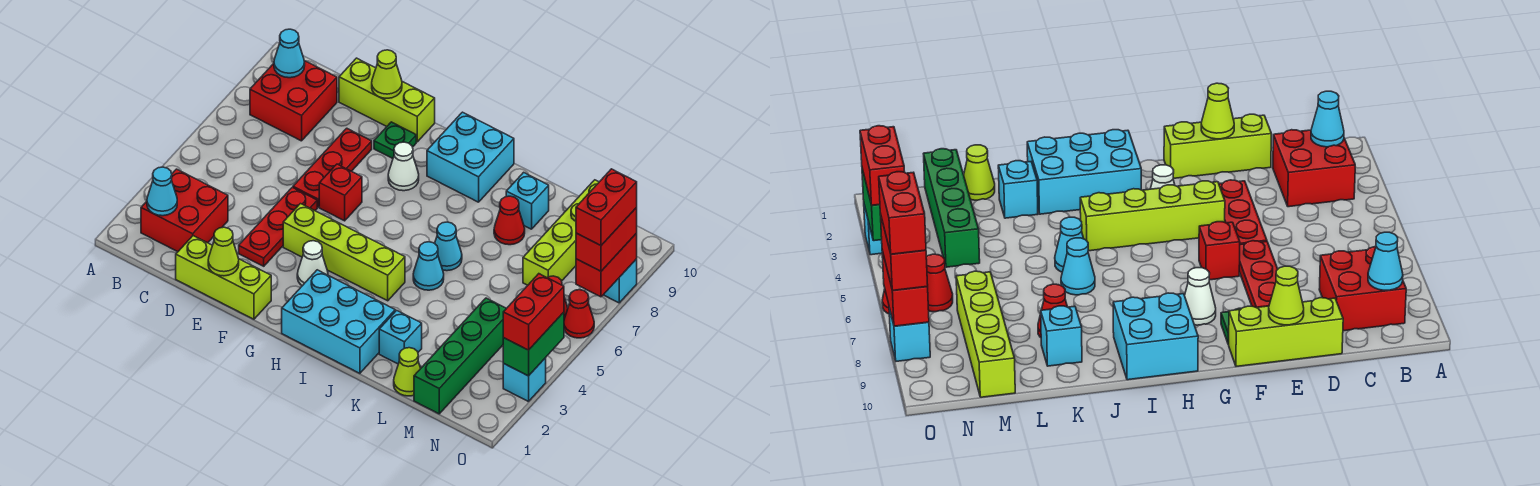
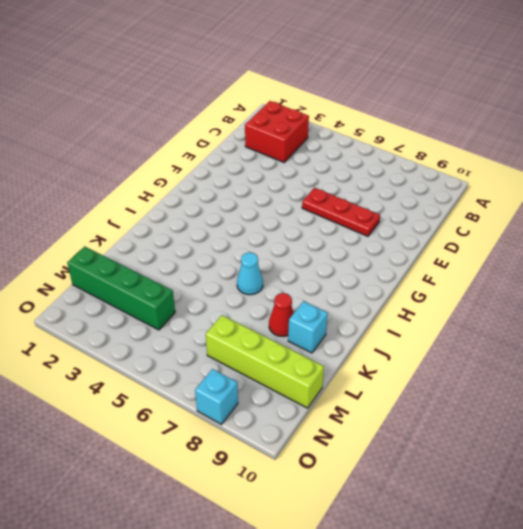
none -> red 2x2 brick [250,61,337,141]
none -> lime 1x3 brick [176,236,271,319]
none -> lime 1x3 brick [339,58,435,142]
none -> red 1x3 plate [239,187,317,266]

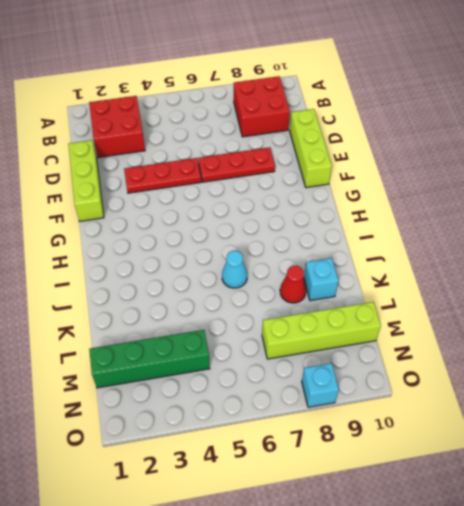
none -> lime 1x4 brick [283,204,405,301]
none -> red 1x1 brick [319,164,362,221]
none -> green 1x1 plate [374,122,416,159]
none -> white 1x1 cone [297,241,328,286]

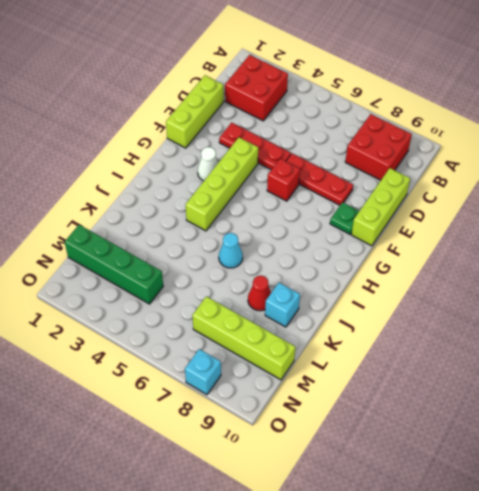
none -> white 1x1 cone [388,142,419,191]
none -> cyan 2x3 brick [282,270,395,373]
none -> cyan 2x2 brick [427,112,514,202]
none -> cyan 1x1 cone [413,242,444,290]

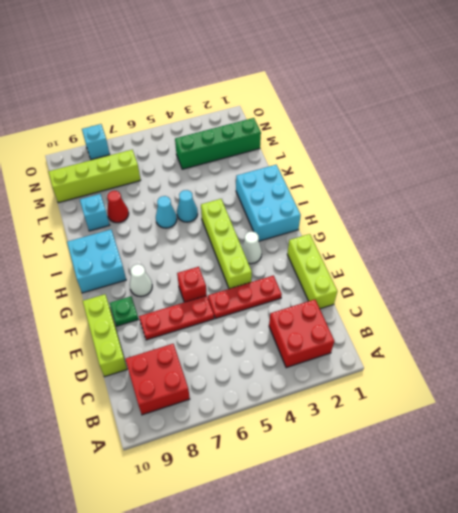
none -> cyan 1x1 brick [379,310,422,364]
none -> lime 1x1 cone [394,348,421,396]
none -> red 1x1 cone [926,254,953,312]
none -> cyan 1x1 brick [503,358,546,402]

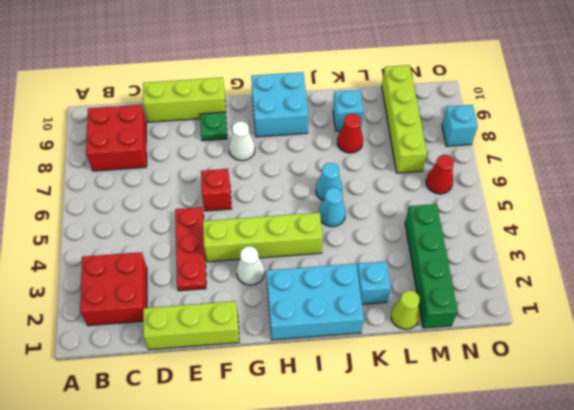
none -> red 1x3 plate [293,128,372,207]
none -> cyan 1x1 brick [503,358,546,402]
none -> red 1x1 cone [564,290,594,338]
none -> cyan 1x1 cone [147,167,177,216]

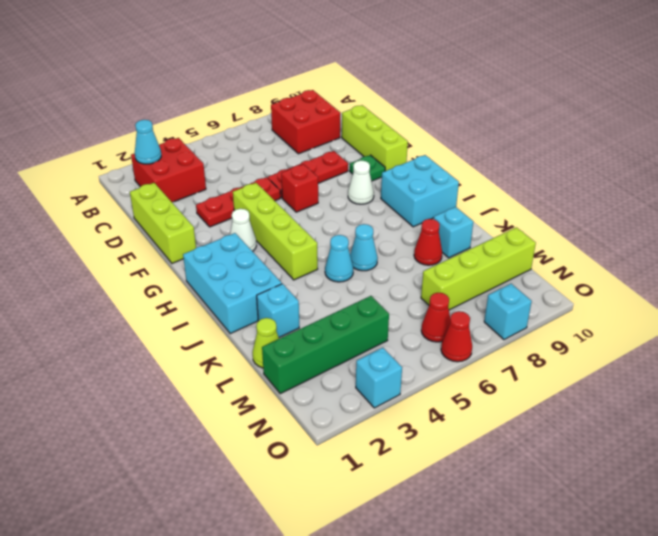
none -> cyan 1x1 cone [274,29,305,78]
none -> lime 1x1 cone [208,227,239,276]
none -> lime 1x1 cone [372,50,402,98]
none -> green 1x2 brick [503,312,564,376]

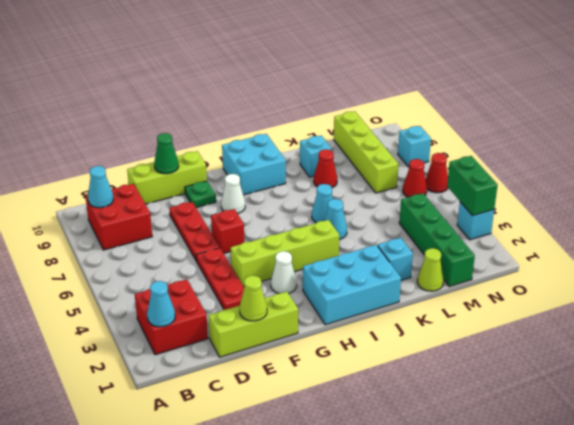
green 1x1 cone [154,133,179,174] -> lime 1x1 cone [372,50,402,98]
none -> red 1x2 brick [576,234,637,297]
none -> red 1x2 brick [503,274,564,350]
none -> red 1x2 brick [576,208,637,271]
none -> red 1x2 brick [576,169,637,246]

